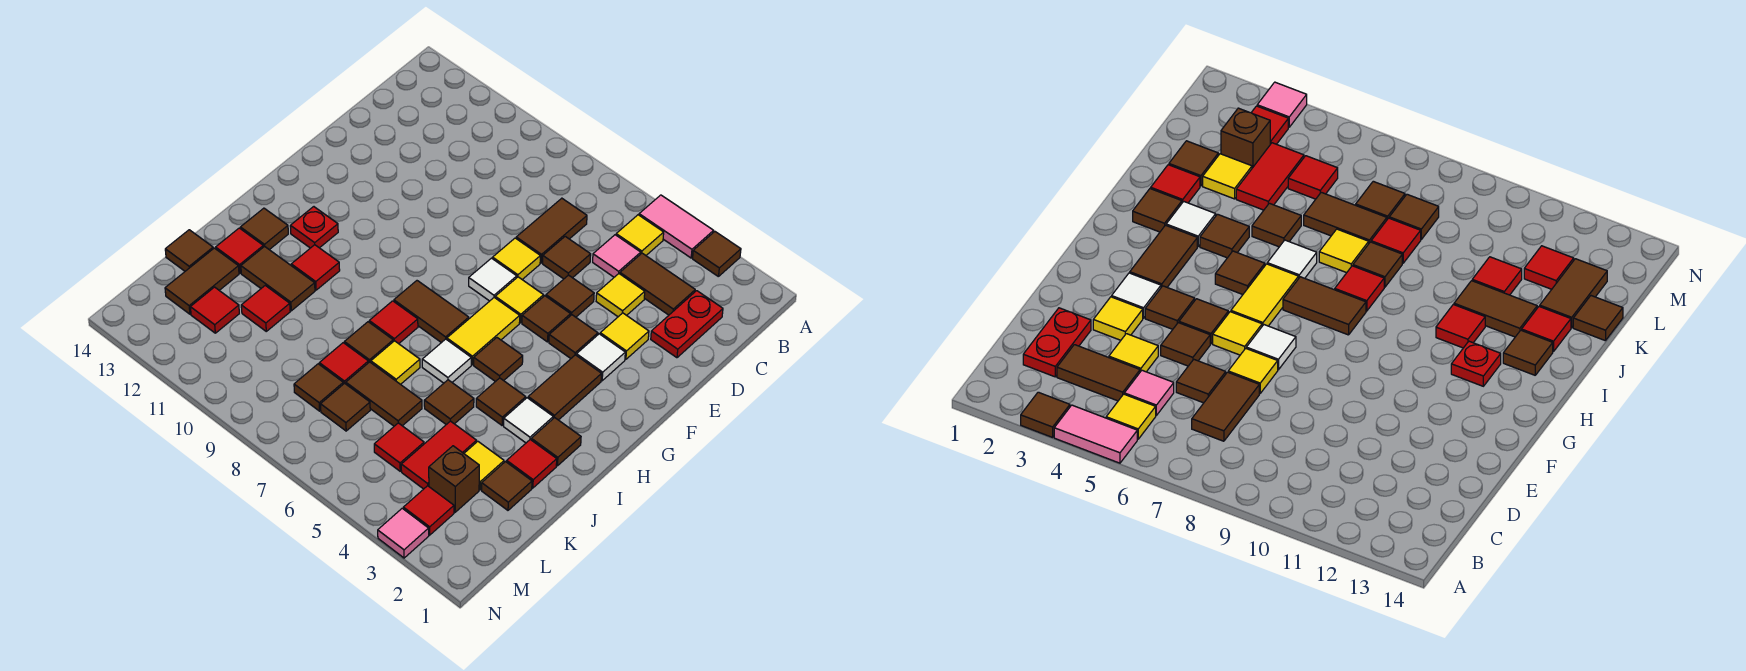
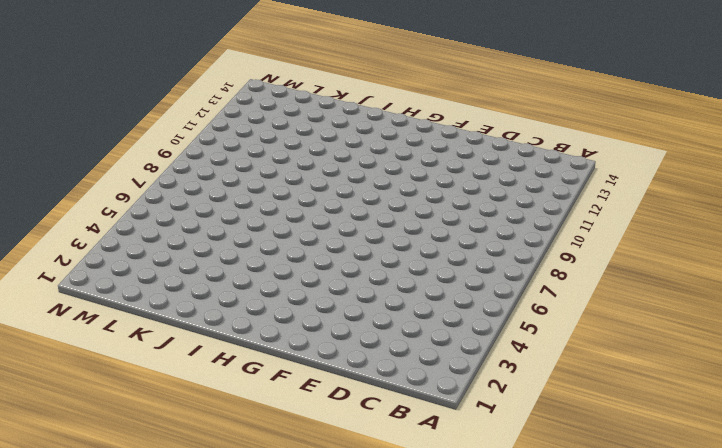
none -> brown 1x1 tile [693,232,741,277]
none -> pink 1x2 tile [639,195,713,258]
none -> yellow 1x1 tile [616,215,664,255]
none -> red 1x2 plate [651,291,723,358]

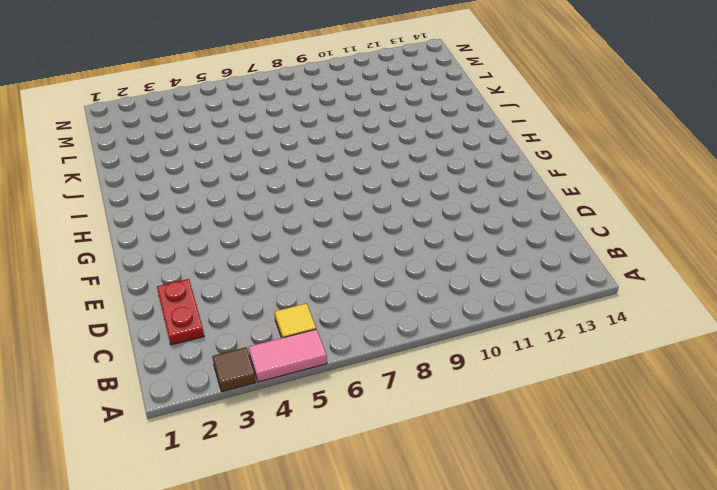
none -> brown 1x2 tile [620,253,695,315]
none -> pink 1x1 tile [593,235,641,277]
none -> brown 1x2 tile [516,198,587,263]
none -> yellow 1x1 tile [596,274,645,317]

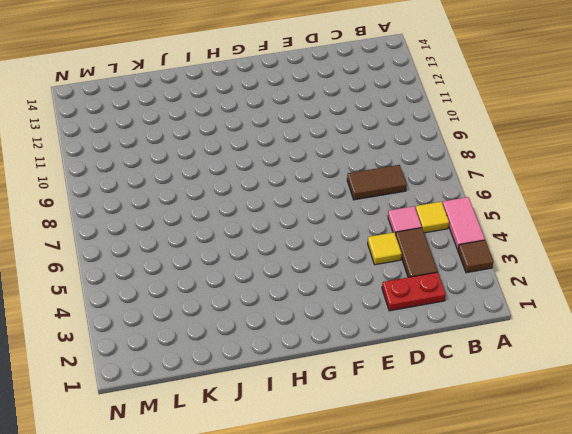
none -> brown 1x1 tile [543,236,591,279]
none -> yellow 1x1 tile [600,313,649,359]
none -> brown 1x1 tile [546,275,594,317]
none -> yellow 1x1 tile [493,238,540,279]

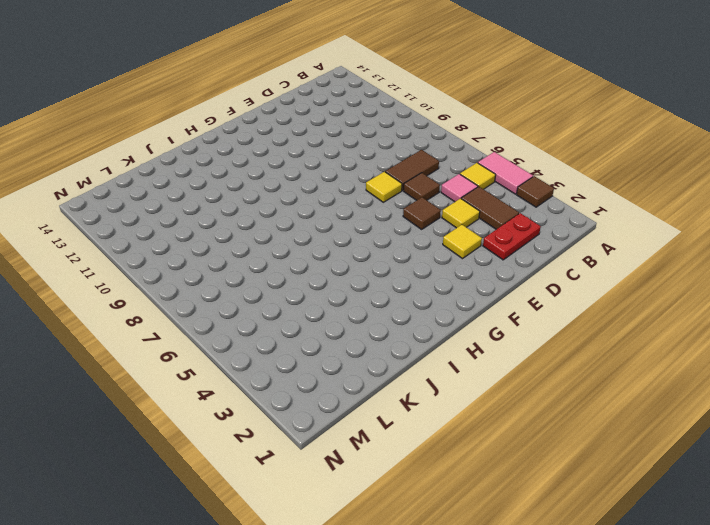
none -> white 1x1 tile [576,334,625,381]
none -> brown 1x1 tile [549,315,598,358]
none -> brown 1x1 tile [522,296,571,342]
none -> yellow 1x1 tile [495,277,544,323]

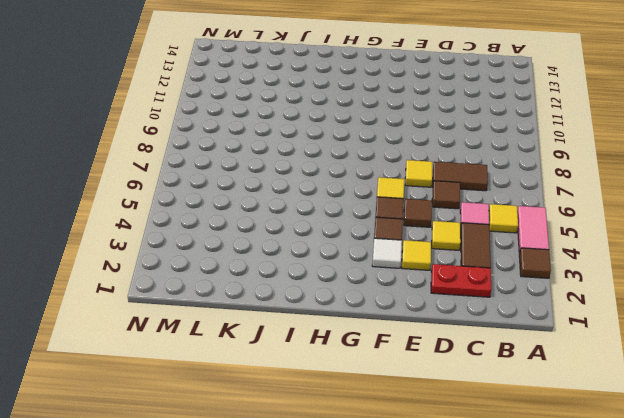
none -> white 1x1 tile [469,258,517,301]
none -> brown 1x2 tile [528,355,602,420]
none -> yellow 1x2 tile [447,298,520,365]
none -> brown 1x1 tile [474,338,523,382]

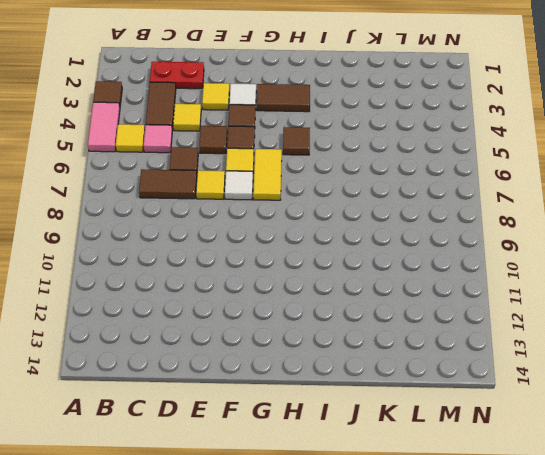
yellow 1x2 tile [253,149,282,200] -> yellow 1x2 tile turned to [447,298,520,365]
none -> brown 1x2 tile [394,281,469,343]
none -> red 1x1 plate [290,207,338,248]
none -> brown 1x1 tile [531,418,581,466]
none -> white 1x1 tile [504,398,553,443]

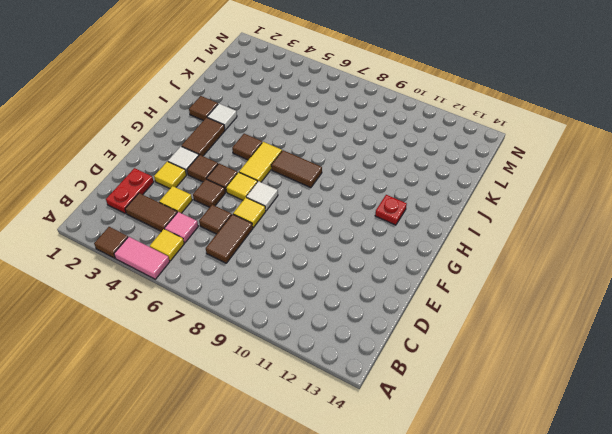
none -> brown 1x1 tile [476,378,526,425]
none -> white 1x1 tile [422,339,471,383]
none -> red 1x1 tile [369,301,418,344]
none -> red 1x1 tile [291,245,340,290]

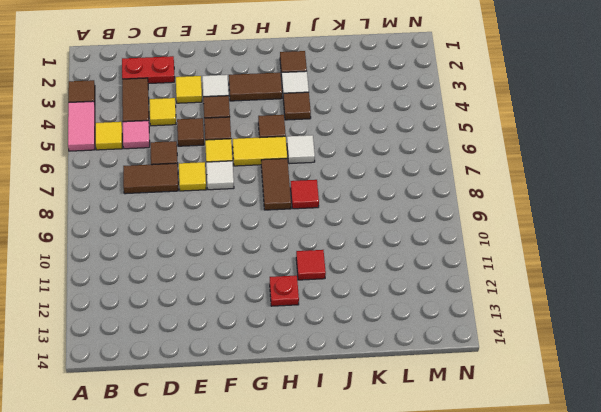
none -> brown 1x1 tile [240,208,288,250]
none -> red 1x1 tile [507,440,557,488]
none -> brown 1x1 tile [424,380,474,425]
none -> yellow 1x1 tile [371,341,420,384]

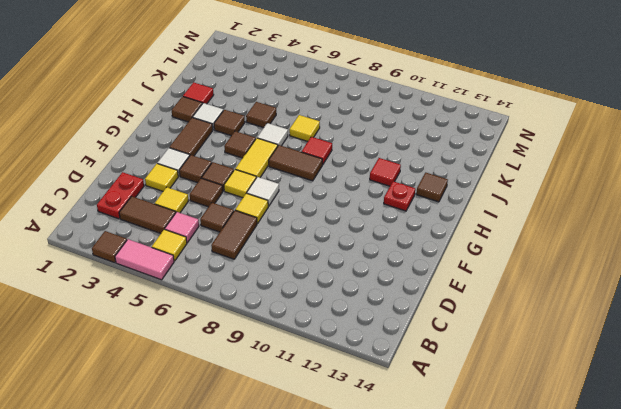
none -> brown 1x1 tile [344,322,393,363]
none -> brown 1x2 tile [241,246,315,311]
none -> red 1x1 tile [216,228,263,273]
none -> brown 1x1 tile [482,462,532,510]

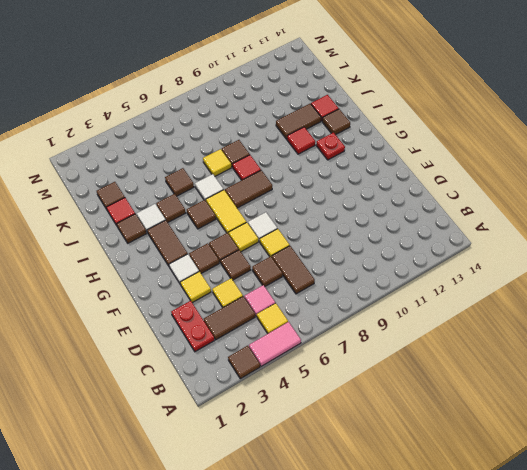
none -> yellow 1x1 tile [464,441,504,490]
none -> red 1x2 tile [401,421,477,489]
none -> brown 1x2 tile [346,362,422,426]
none -> red 1x1 tile [319,343,368,384]

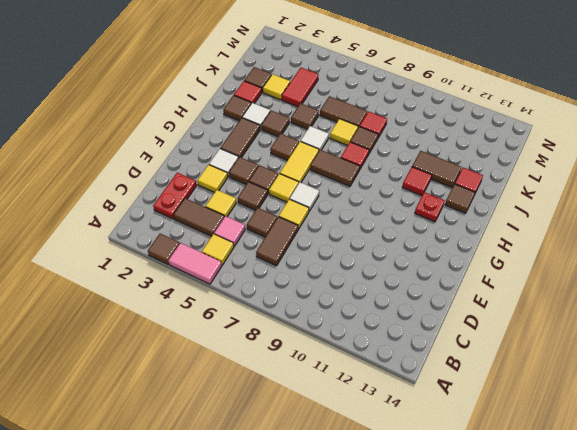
none -> red 1x1 tile [241,286,290,331]
none -> brown 1x2 tile [165,248,239,314]
none -> brown 1x1 tile [165,230,213,271]
none -> brown 1x1 brick [429,446,479,512]

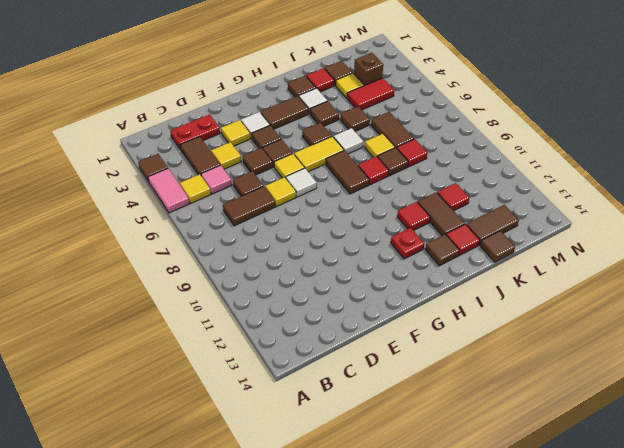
none -> red 1x1 tile [374,423,424,471]
none -> brown 1x1 tile [321,383,370,431]
none -> brown 1x1 tile [294,364,343,411]
none -> red 1x1 tile [190,287,239,333]

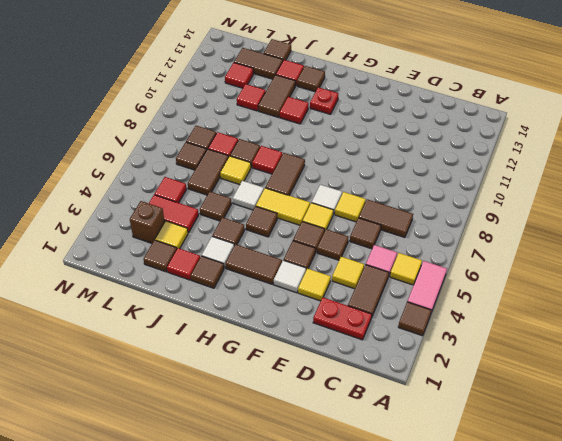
none -> red 1x1 tile [403,486,454,535]
none -> pink 1x1 tile [378,508,429,558]

